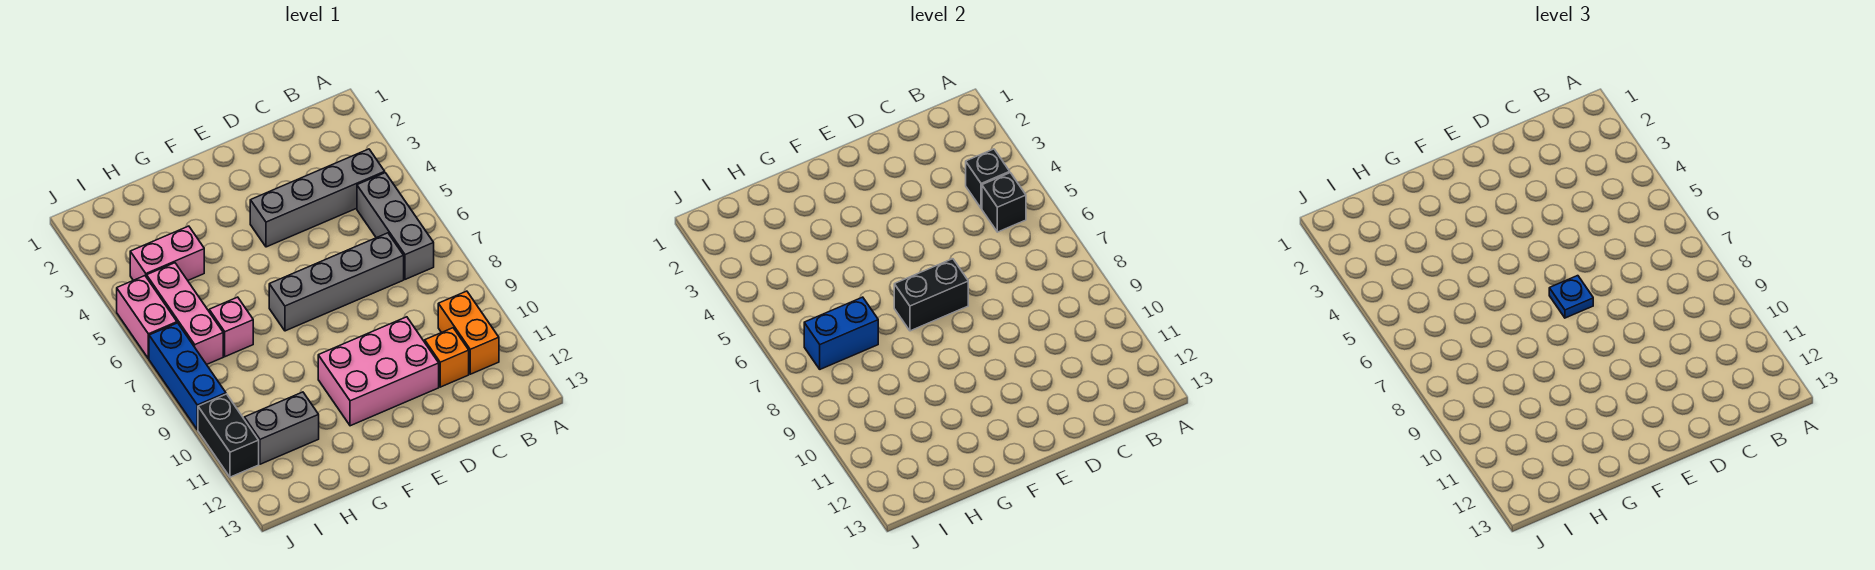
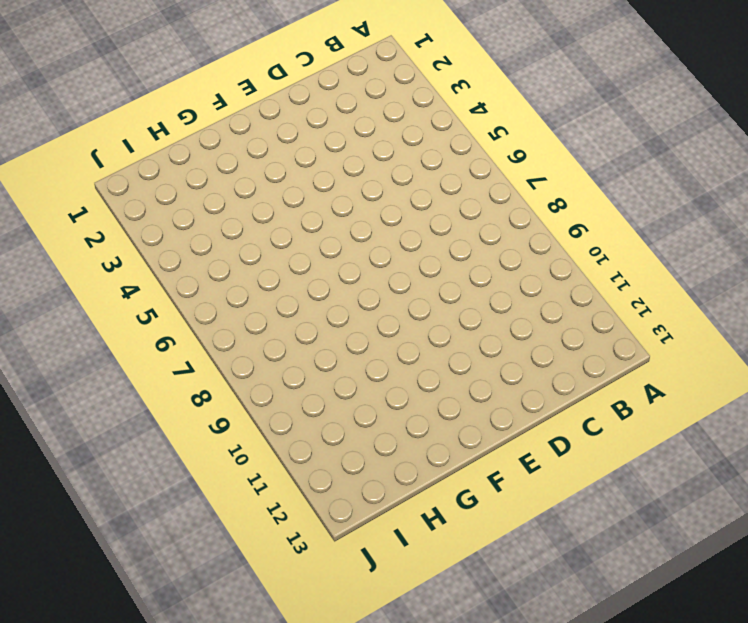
none -> grey 1x4 brick [250,149,385,247]
none -> grey 1x3 brick [357,173,434,279]
none -> orange 1x2 brick [438,291,499,374]

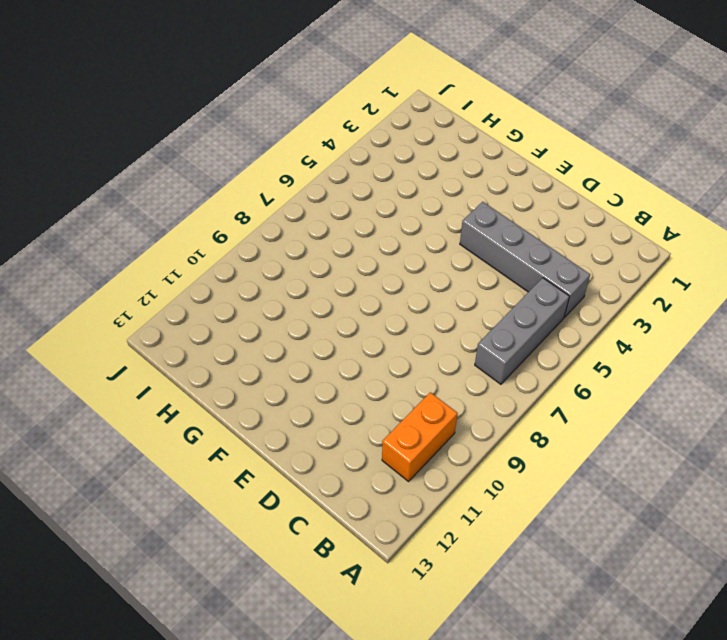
none -> grey 1x4 brick [269,233,404,331]
none -> orange 1x1 brick [425,328,469,387]
none -> pink 2x3 brick [318,317,439,426]

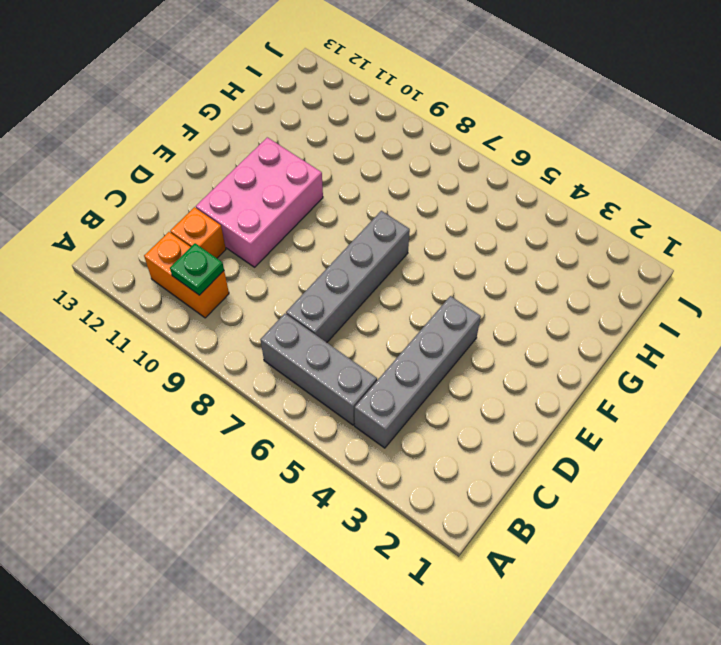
green 1x1 plate [170,243,224,295] -> none
none -> pink 1x2 brick [130,226,204,280]
none -> pink 1x1 brick [209,297,253,357]
none -> grey 1x2 brick [244,392,319,464]

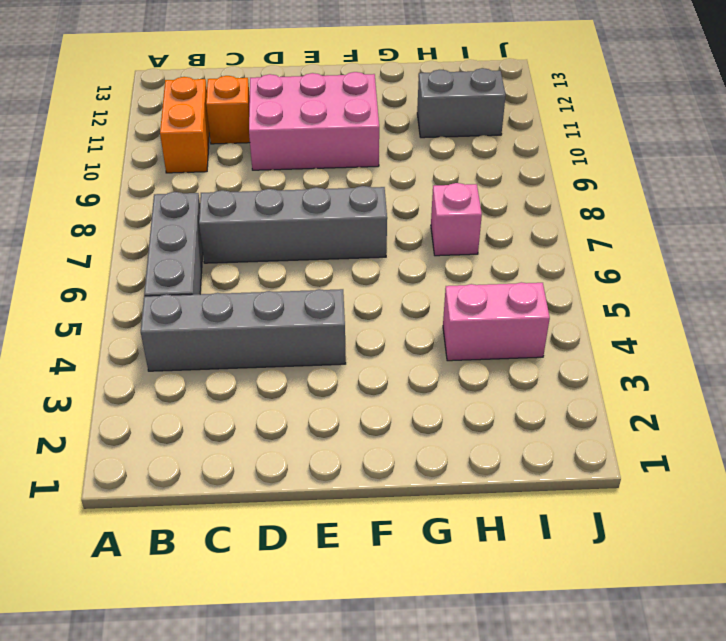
none -> pink 1x3 brick [147,263,223,365]
none -> pink 1x2 brick [117,276,177,359]
none -> blue 1x3 brick [149,323,226,430]

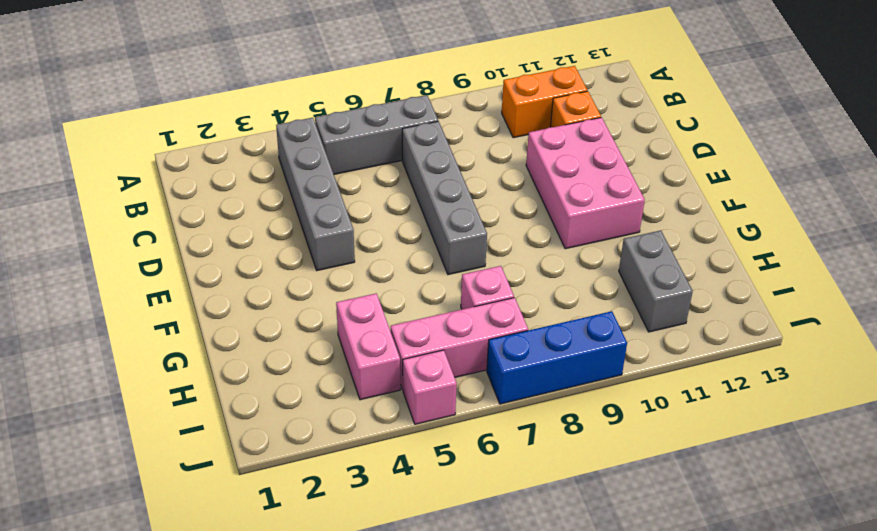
pink 1x1 brick [403,350,457,424] -> pink 1x2 brick [117,276,177,359]
none -> black 1x2 brick [198,394,259,477]
none -> black 1x1 brick [966,149,1010,208]
none -> black 1x1 brick [982,173,1026,232]

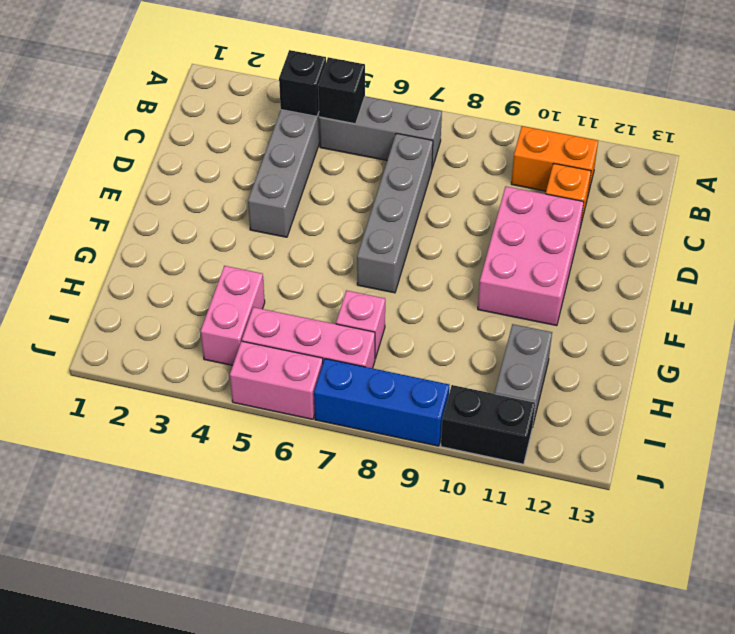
none -> black 1x2 brick [894,259,968,331]
none -> blue 1x2 brick [804,297,878,369]
none -> blue 1x1 plate [1549,276,1593,318]

